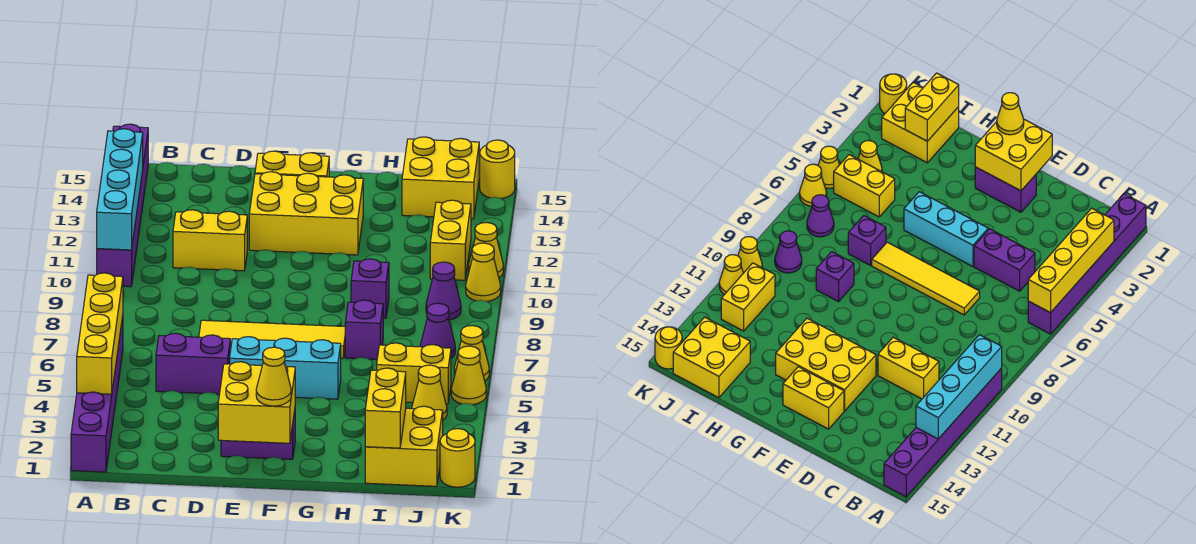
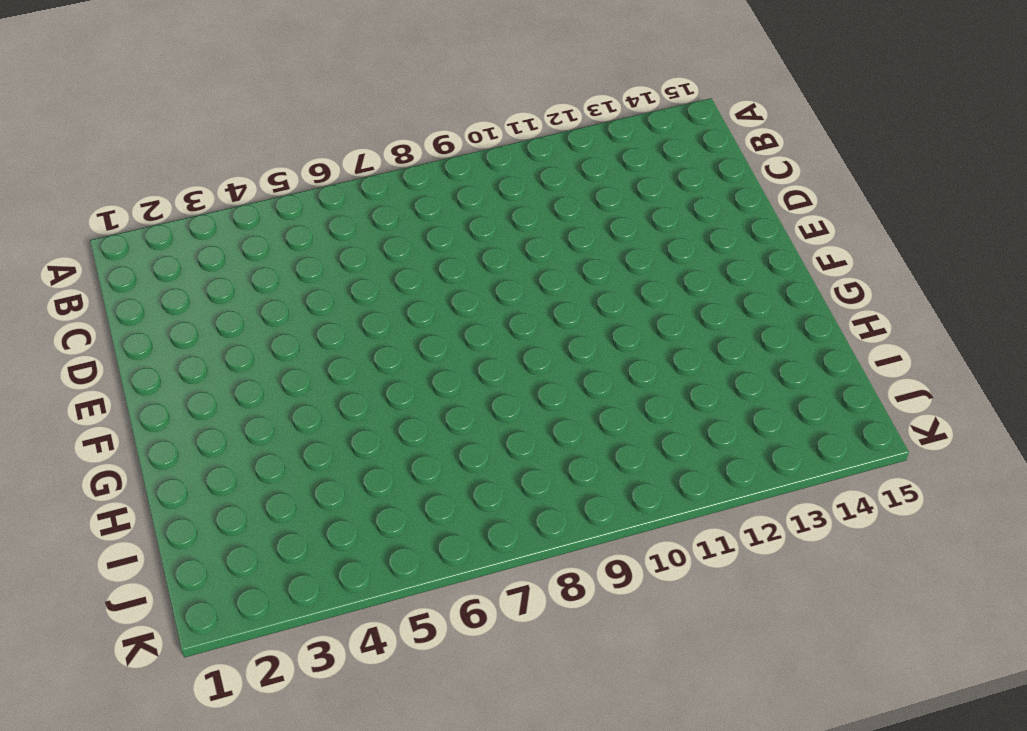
none -> purple 1x6 brick [71,316,123,472]
none -> purple 1x6 brick [97,124,148,287]
none -> purple 1x2 brick [156,333,230,394]

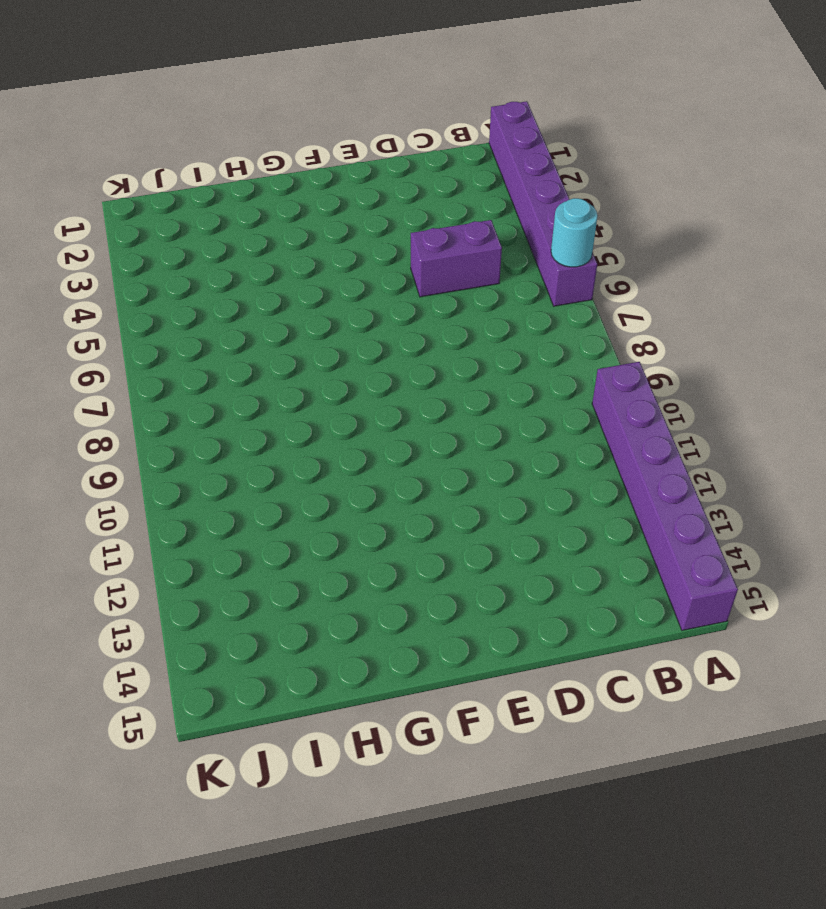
cyan 1x1 round brick [551,198,598,267] -> yellow 1x4 brick [77,273,123,394]
none -> yellow 1x2 brick [173,210,247,271]
none -> yellow 1x4 tile [199,320,345,358]
none -> purple 1x2 brick [221,410,295,459]

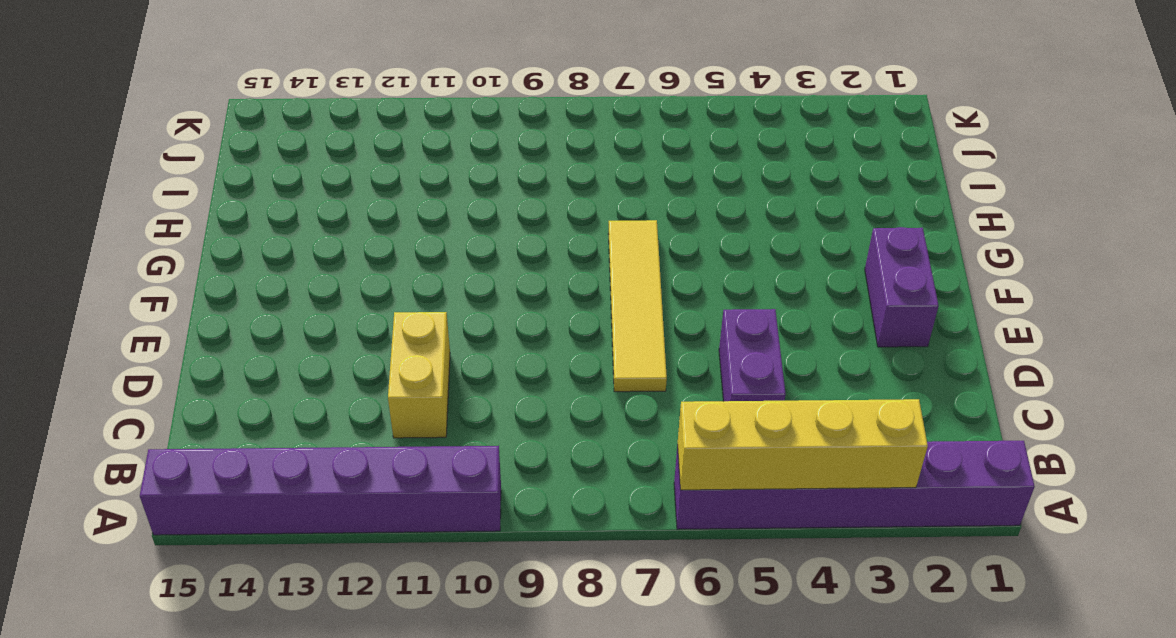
none -> cyan 1x3 brick [230,337,341,399]
none -> yellow 2x3 brick [249,172,363,255]
none -> yellow 1x2 brick [255,151,329,177]

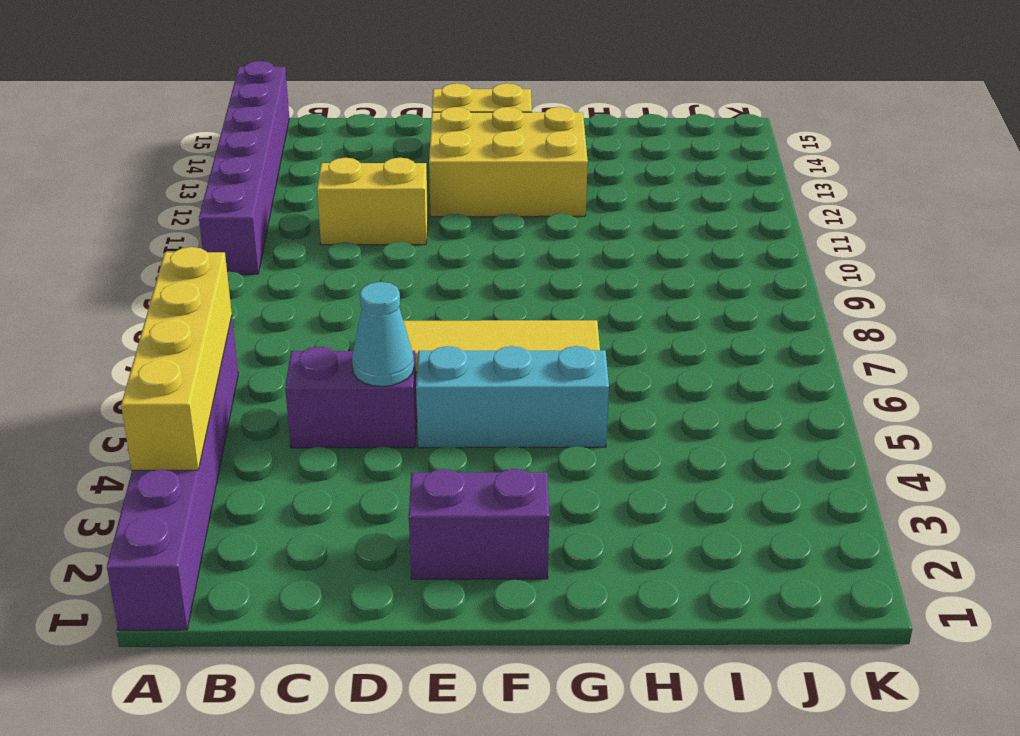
cyan 1x1 cone [352,282,414,386] -> none
none -> purple 1x1 brick [345,300,383,359]
none -> purple 1x1 brick [351,259,389,318]
none -> yellow 2x2 brick [365,406,443,486]

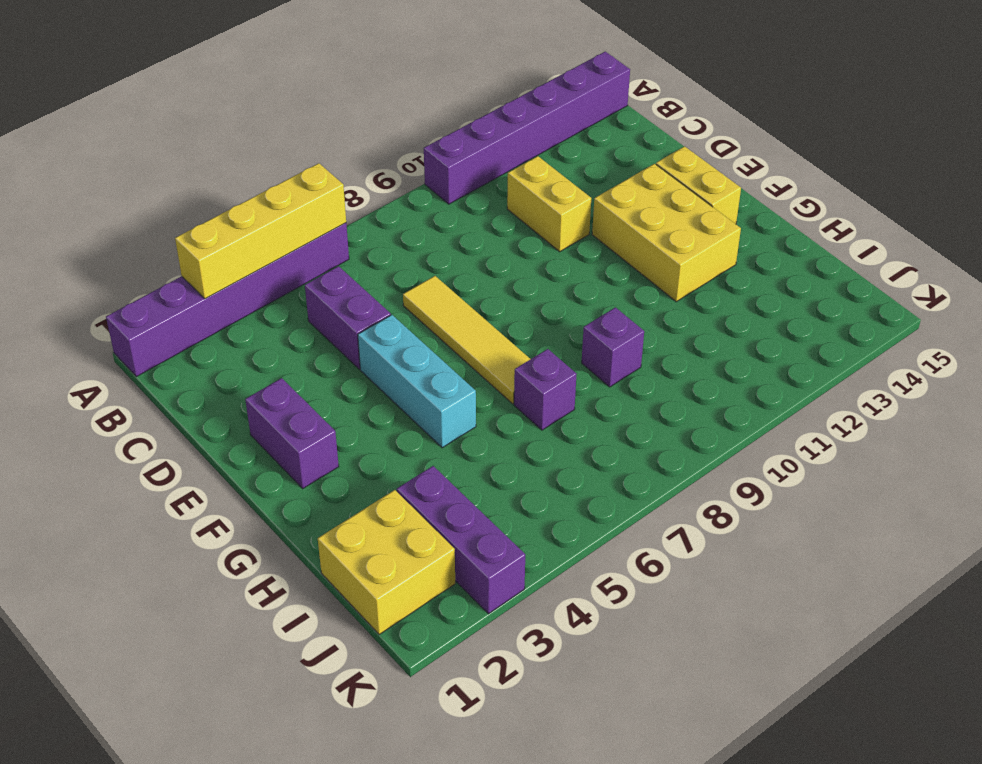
purple 1x3 brick [397,466,525,614] -> none
none -> yellow 1x2 brick [377,343,451,404]
none -> yellow 2x2 brick [402,137,479,219]
none -> yellow 1x1 cone [412,365,447,420]

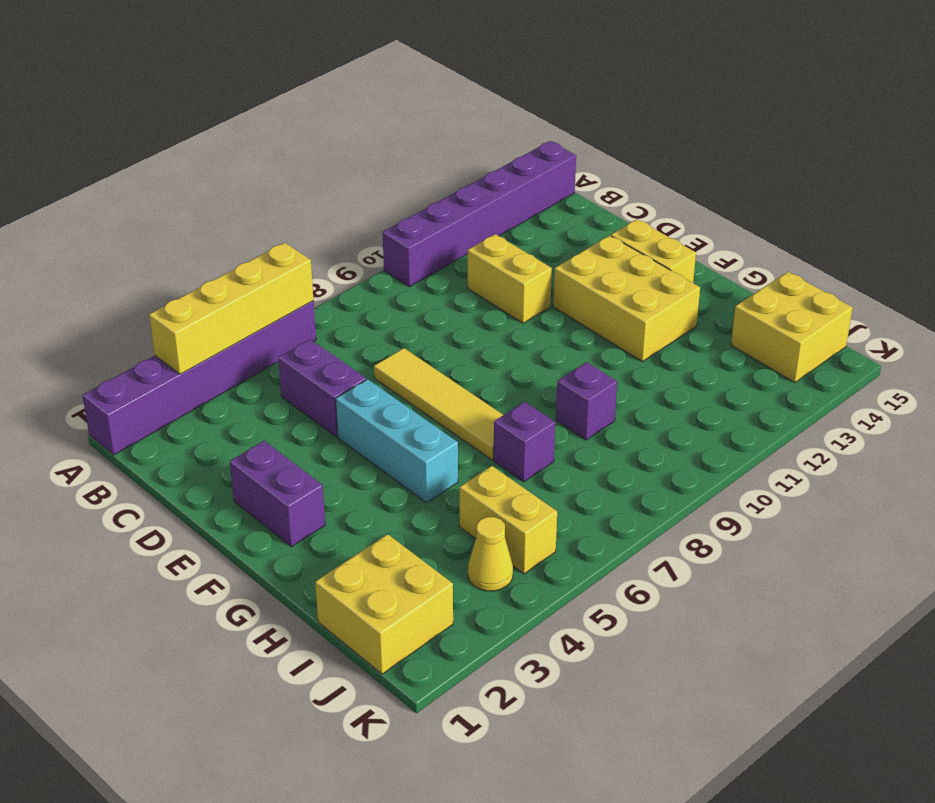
none -> purple 1x1 cone [420,303,455,358]
none -> purple 1x1 cone [426,262,461,320]
none -> yellow 1x2 brick [430,200,471,280]

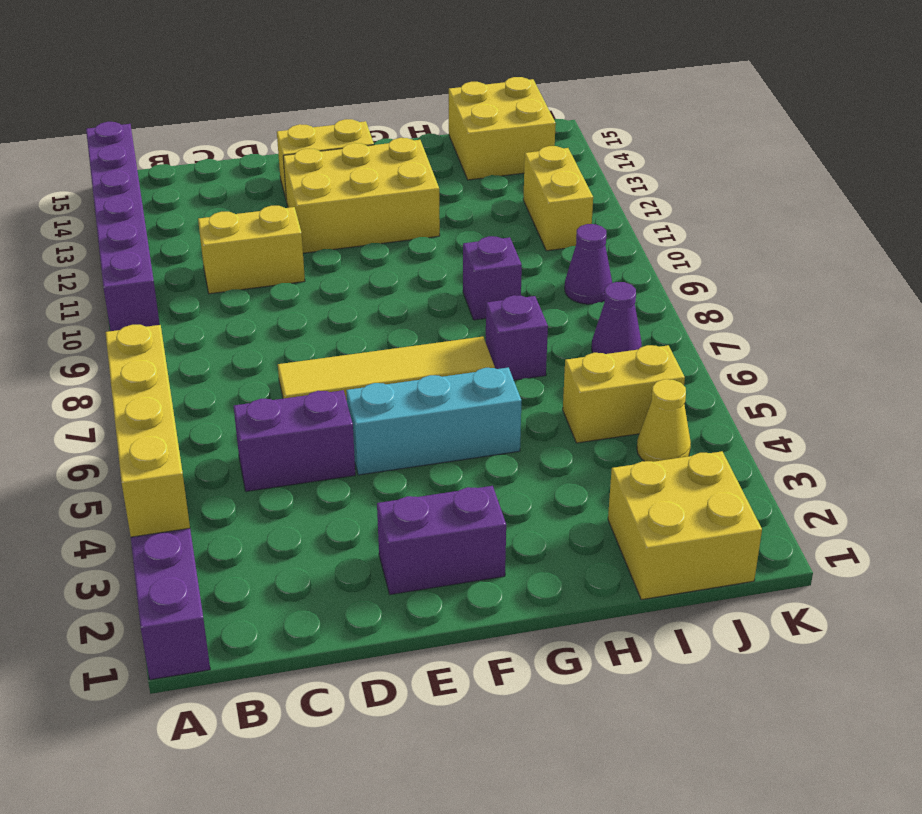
none -> yellow 1x1 round brick [440,429,475,487]
none -> yellow 1x1 cone [451,346,486,405]
none -> yellow 1x1 cone [454,326,489,381]

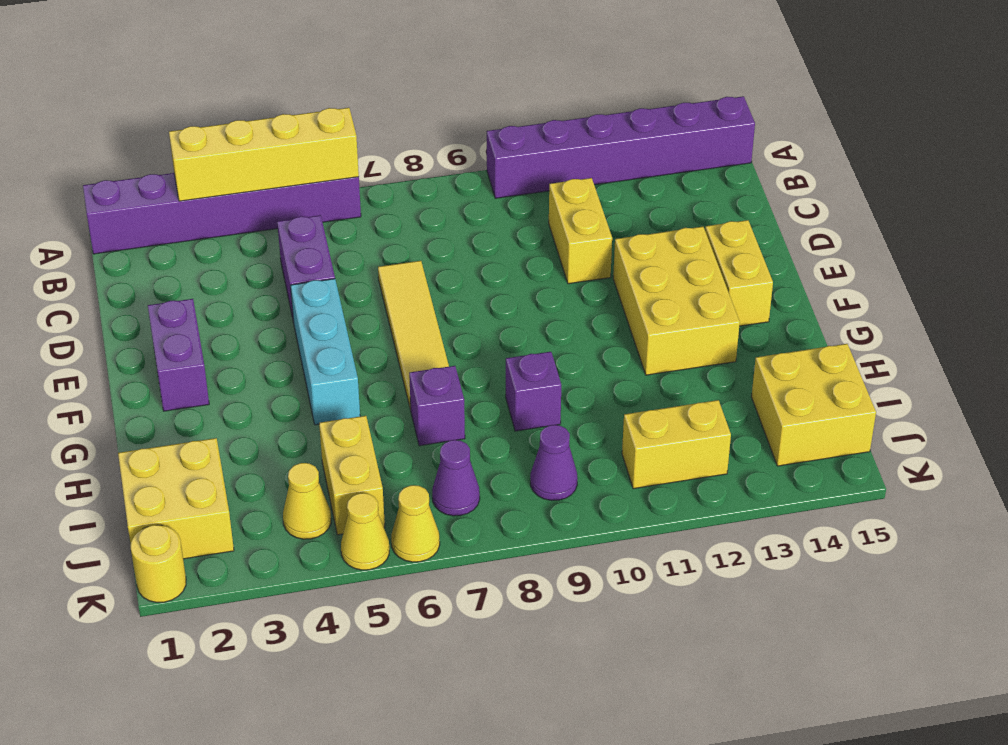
none -> yellow 1x1 cone [466,243,501,302]
none -> yellow 1x1 cone [468,222,503,278]
none -> yellow 1x1 round brick [480,140,515,199]

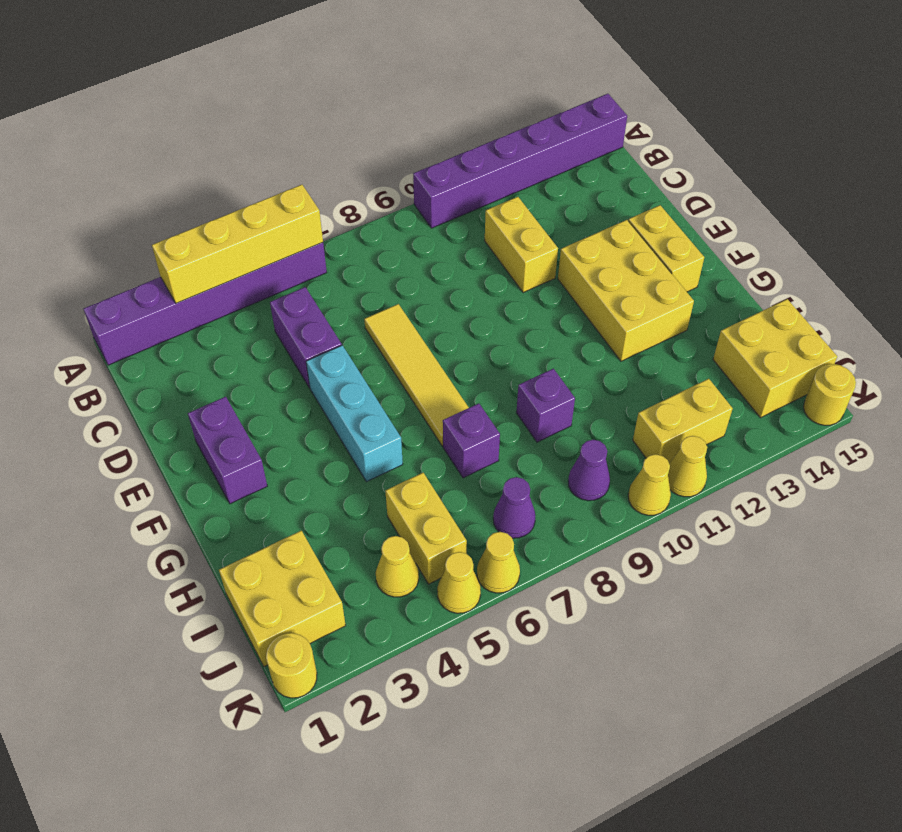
none -> cyan 1x4 brick [97,129,143,250]
none -> yellow 2x2 brick [218,362,295,443]
none -> yellow 1x2 brick [365,368,406,448]

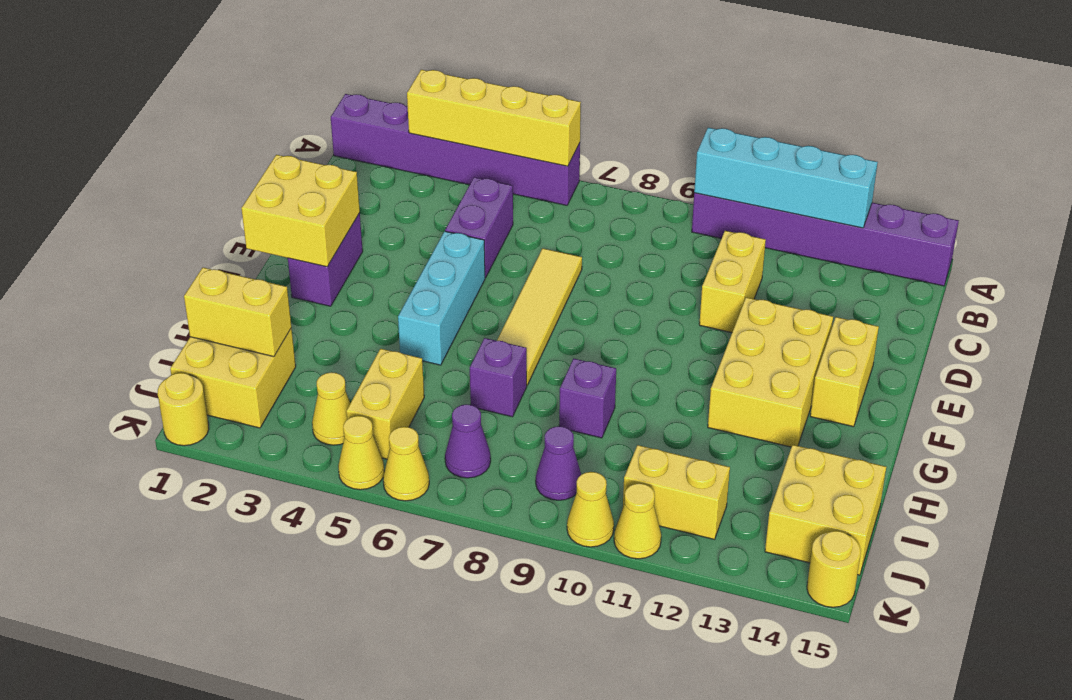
none -> yellow 1x1 cone [256,347,291,406]

